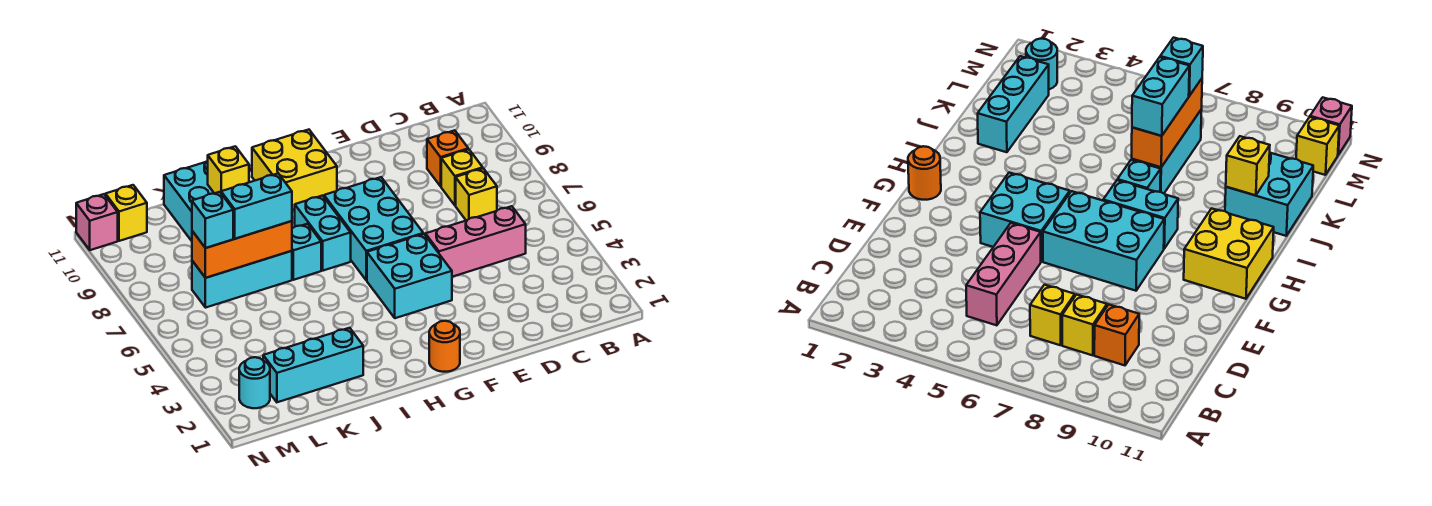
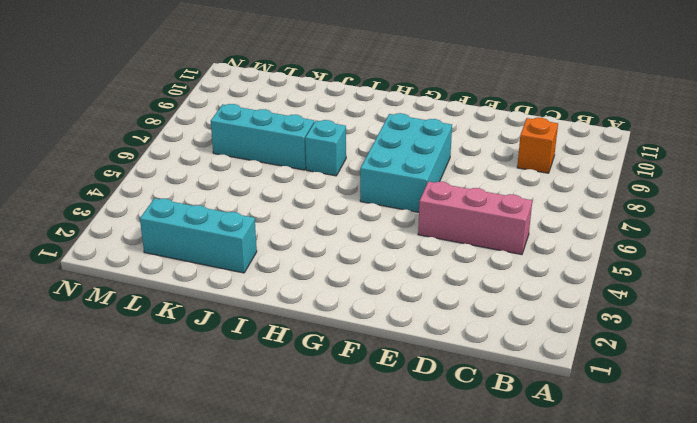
none -> yellow 1x1 brick [456,168,497,220]
none -> yellow 1x1 brick [441,149,483,205]
none -> cyan 2x2 brick [367,234,452,318]

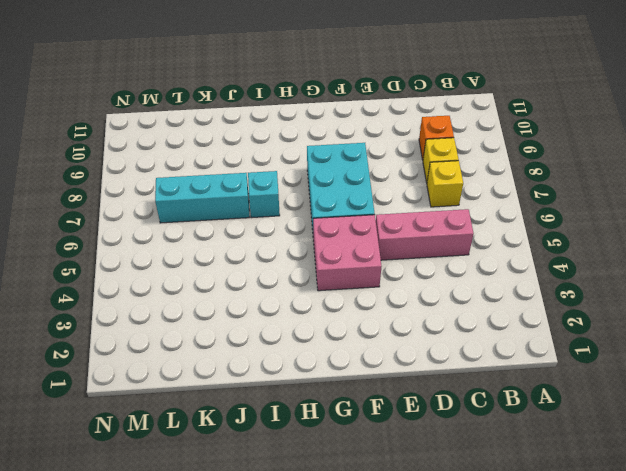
pink 2x2 brick [313,215,381,291] -> cyan 2x2 brick [367,234,452,318]
none -> orange 1x1 round brick [429,321,460,372]
none -> yellow 2x2 brick [252,130,337,210]
none -> cyan 1x2 brick [295,196,351,271]

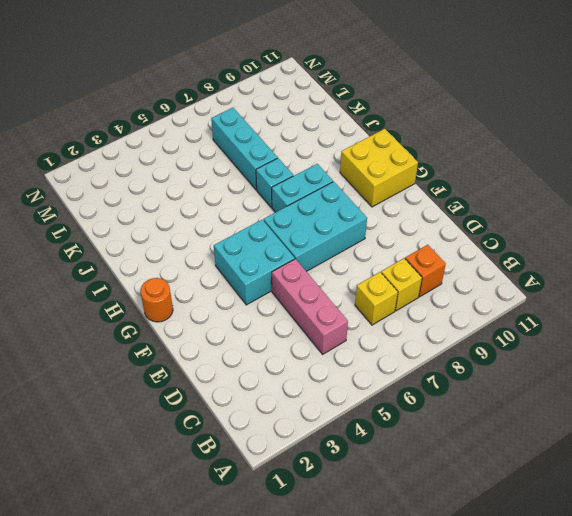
none -> cyan 1x3 brick [263,328,363,402]
none -> cyan 2x2 brick [164,161,214,241]
none -> cyan 1x1 round brick [239,357,270,408]

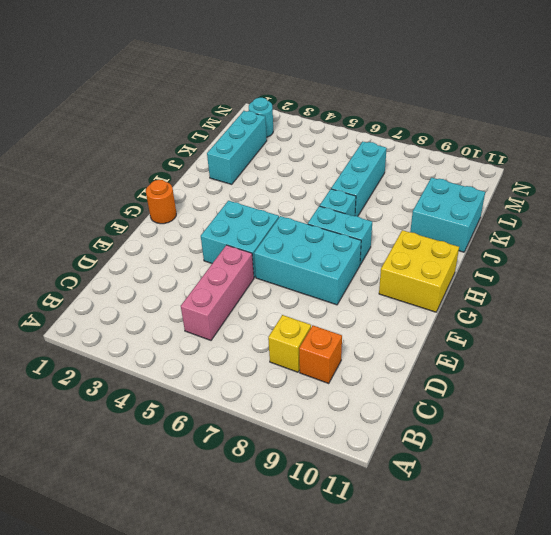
none -> yellow 1x1 brick [456,168,497,220]
none -> yellow 1x1 brick [105,185,147,241]
none -> pink 1x1 brick [76,194,118,250]

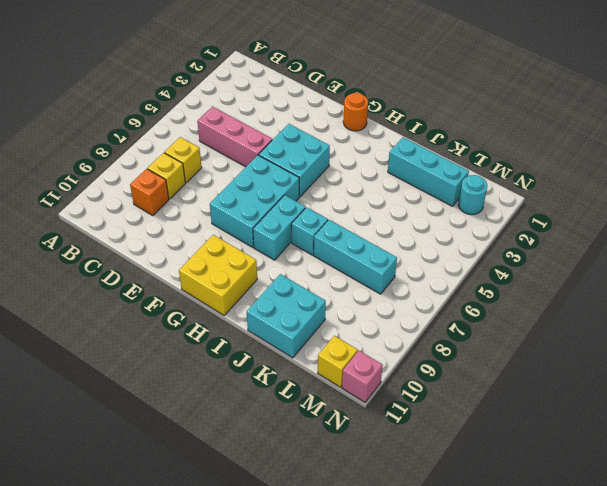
none -> orange 1x3 brick [192,221,292,278]
none -> yellow 1x1 brick [208,146,249,193]
none -> cyan 1x2 brick [221,174,292,239]

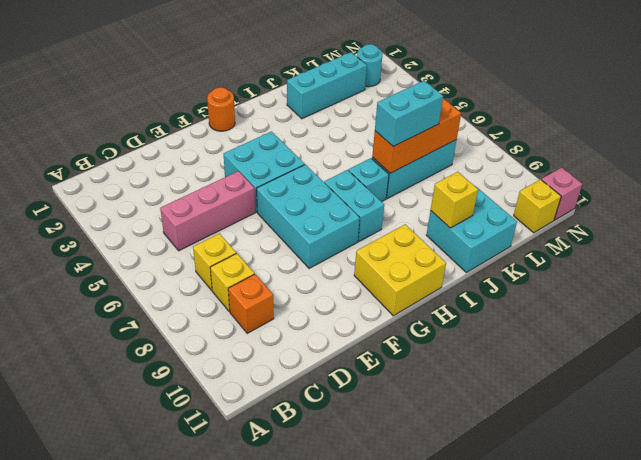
none -> cyan 1x1 brick [192,192,233,248]

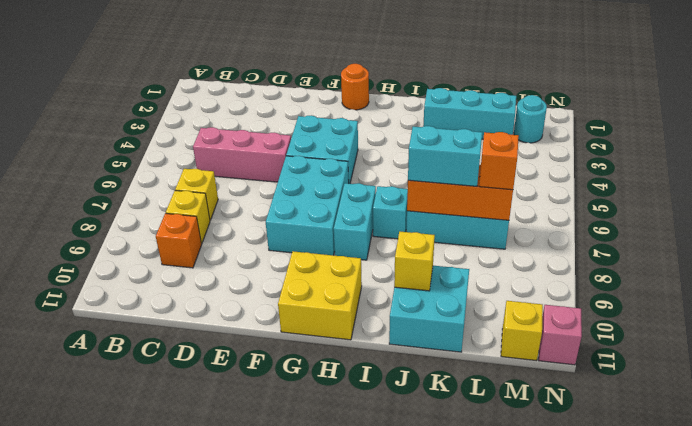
orange 1x1 brick [479,132,519,190] -> cyan 1x1 brick [192,192,233,248]

